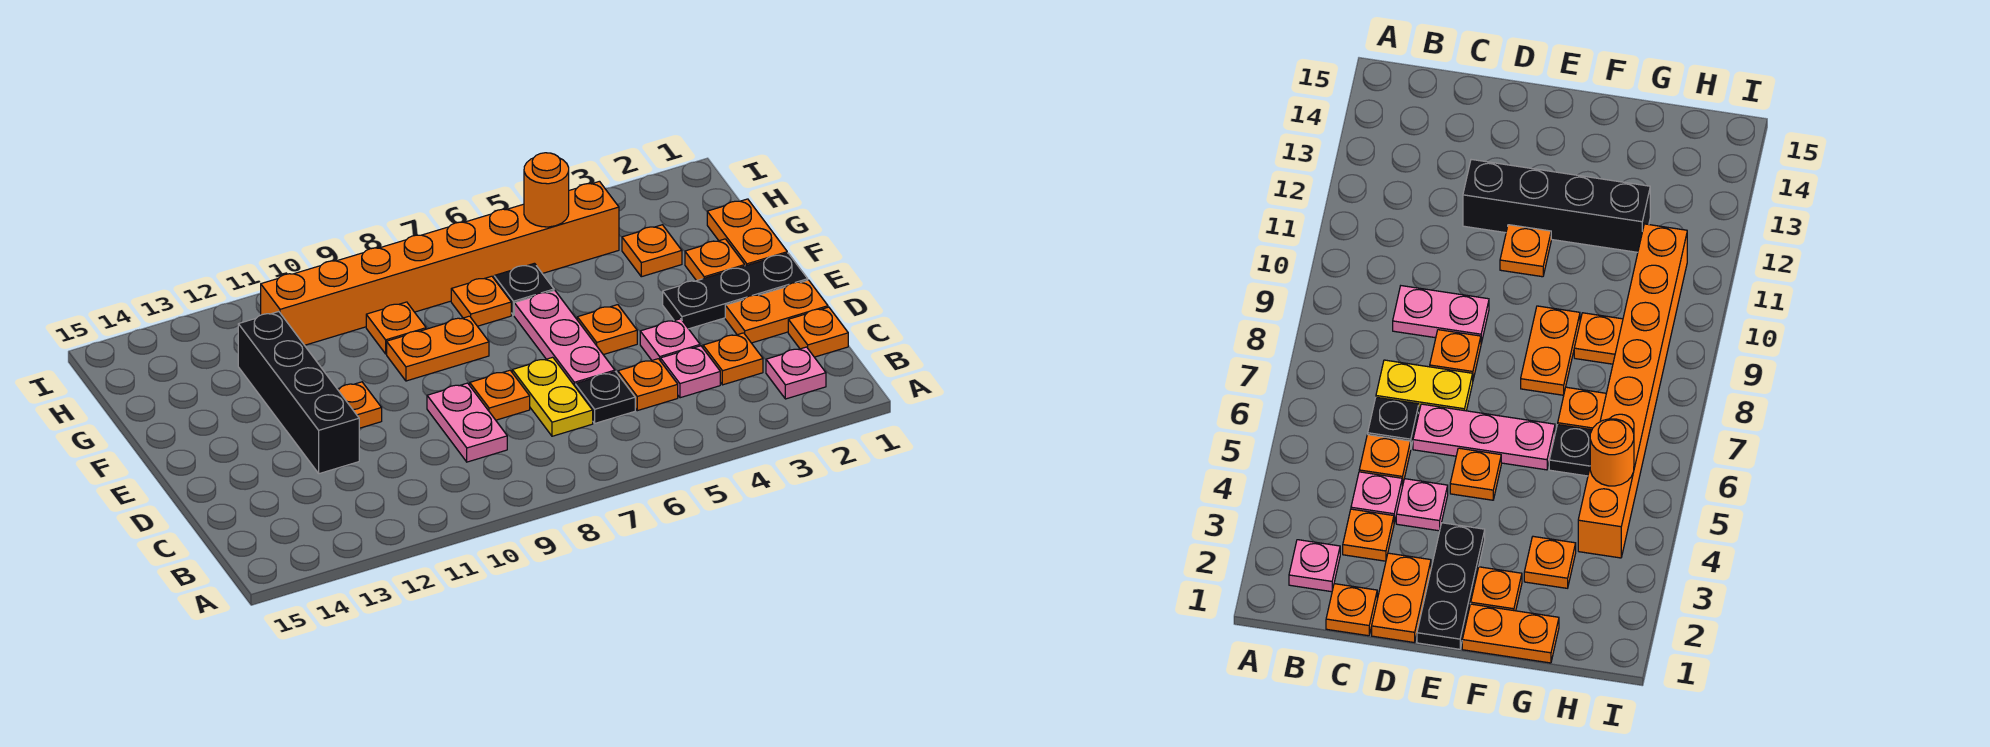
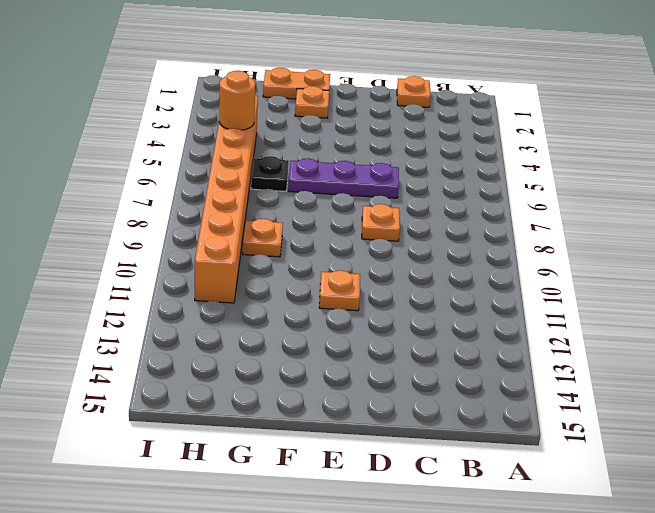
purple 1x3 plate [288,158,399,198] -> pink 1x3 plate [514,290,615,386]
none -> pink 1x1 plate [766,347,826,399]
none -> orange 1x1 plate [703,333,763,385]
none -> pink 1x1 plate [661,346,720,398]

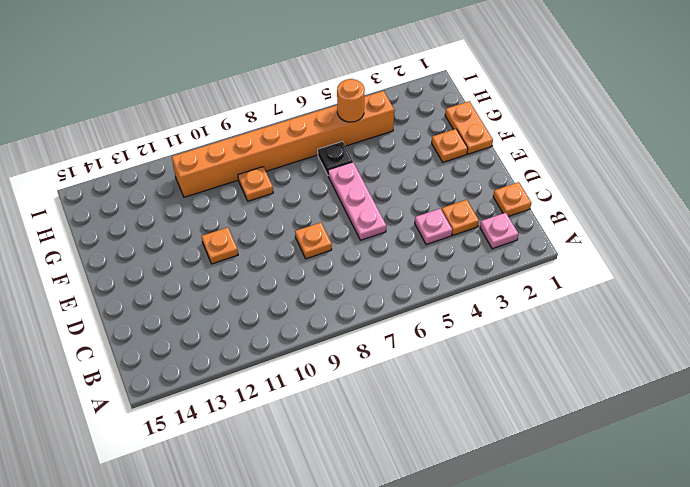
none -> orange 1x1 plate [618,359,678,411]
none -> black 1x1 plate [575,372,635,423]
none -> yellow 1x2 plate [512,357,593,436]

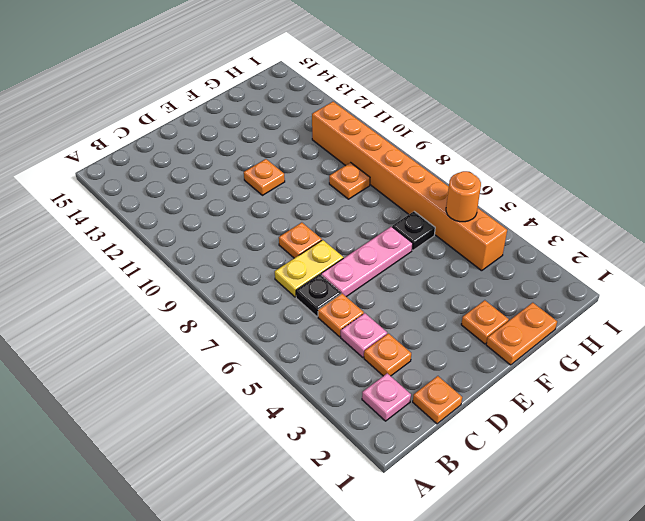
none -> pink 1x2 plate [427,383,507,462]
none -> orange 1x2 plate [725,280,828,343]
none -> pink 1x1 plate [640,319,700,361]

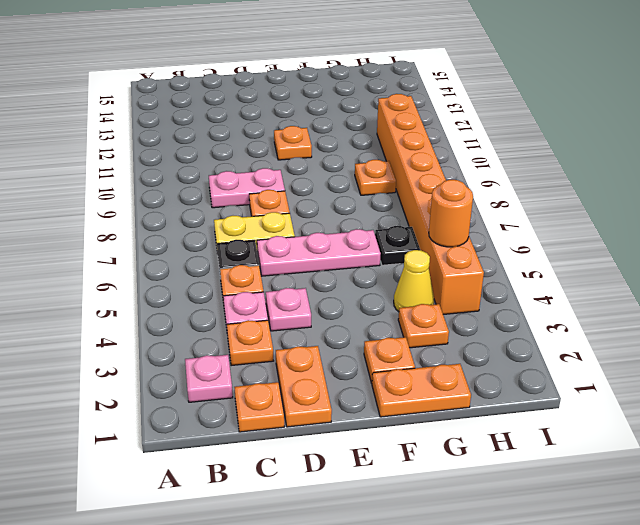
yellow 1x1 cone [394,250,434,312] -> none
none -> black 1x4 brick [238,312,359,474]
none -> black 1x3 plate [663,253,808,329]
none -> orange 1x1 plate [577,305,637,355]

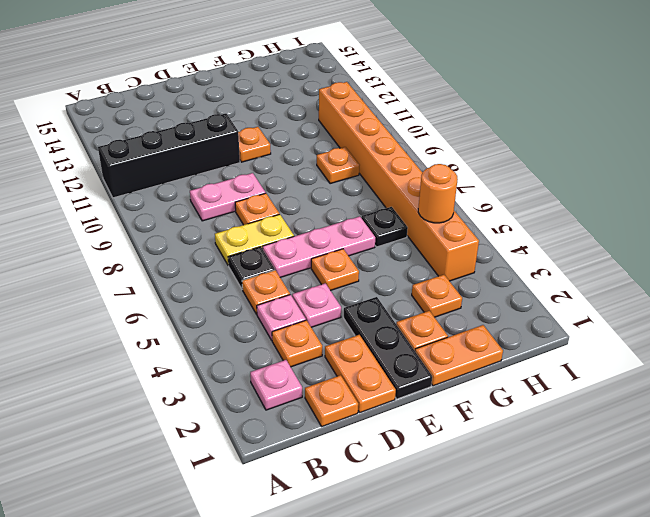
black 1x4 brick [98,114,240,198] -> black 1x4 brick moved to [238,312,359,474]
none -> orange 1x2 plate [387,316,489,381]
none -> orange 1x1 plate [451,276,511,326]

